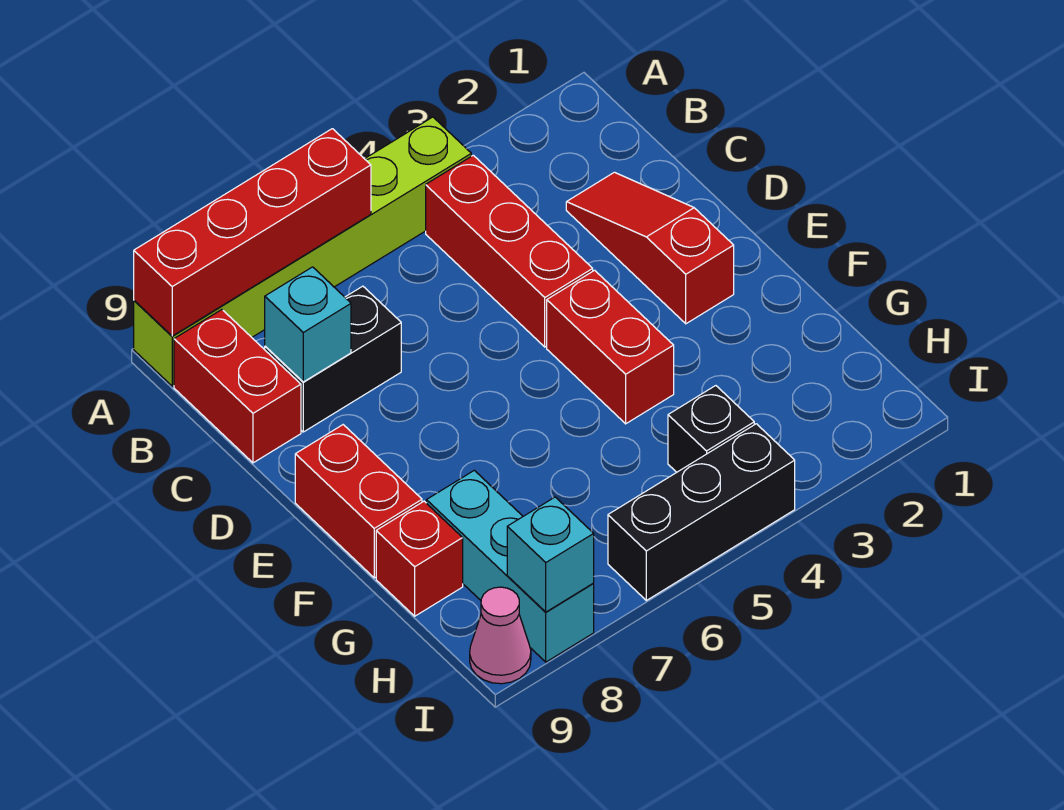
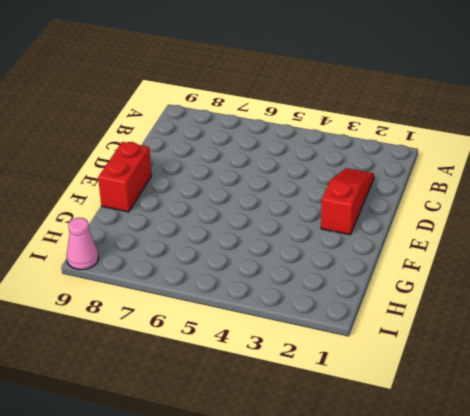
none -> lime 1x6 brick [134,117,471,386]
none -> red 1x3 brick [426,155,593,347]
none -> red 1x2 brick [174,310,301,463]

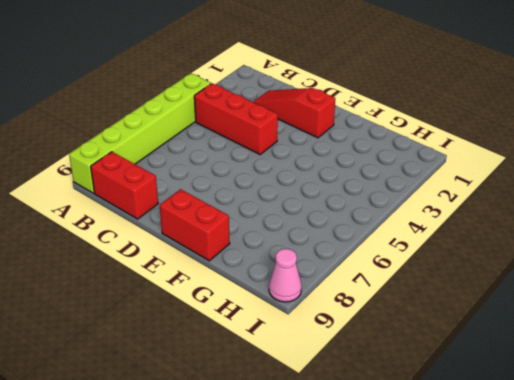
none -> black 1x2 brick [265,286,401,432]
none -> red 1x2 brick [547,270,674,424]
none -> cyan 1x3 brick [426,470,594,662]

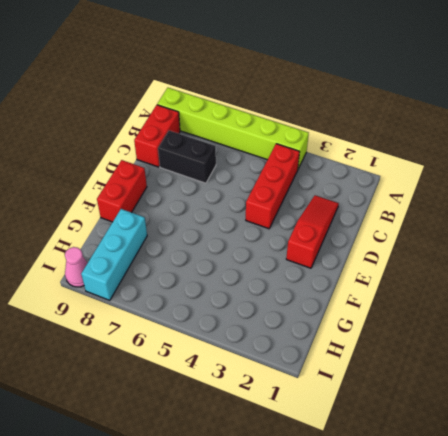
none -> red 1x2 brick [547,270,674,424]
none -> red 1x1 brick [376,501,463,616]
none -> black 1x1 brick [668,386,754,472]

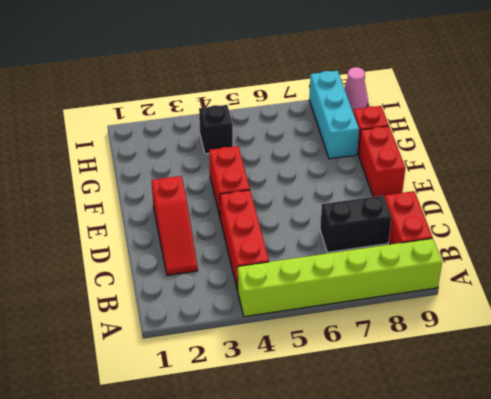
none -> black 1x3 brick [608,424,795,600]
none -> red 1x4 brick [134,129,371,336]
none -> cyan 1x1 brick [265,267,351,382]

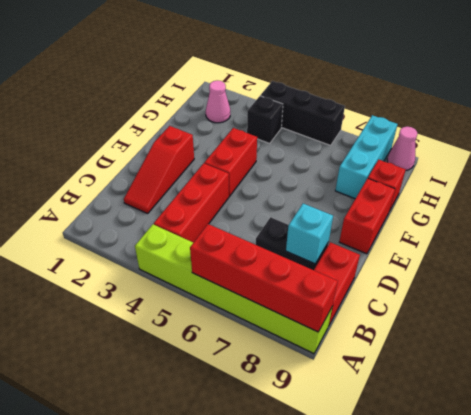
pink 1x1 cone [206,80,230,123] -> none
none -> cyan 1x1 brick [507,497,594,612]

